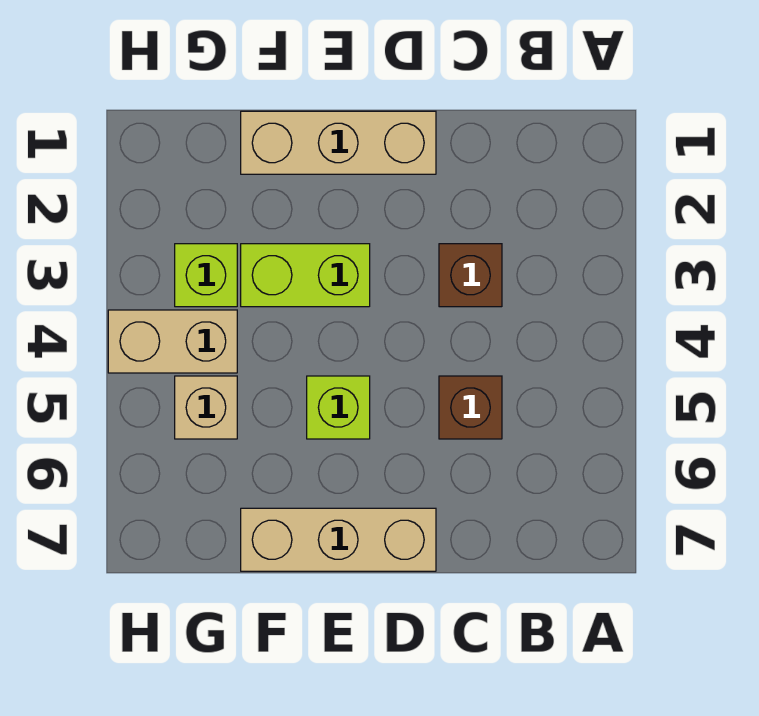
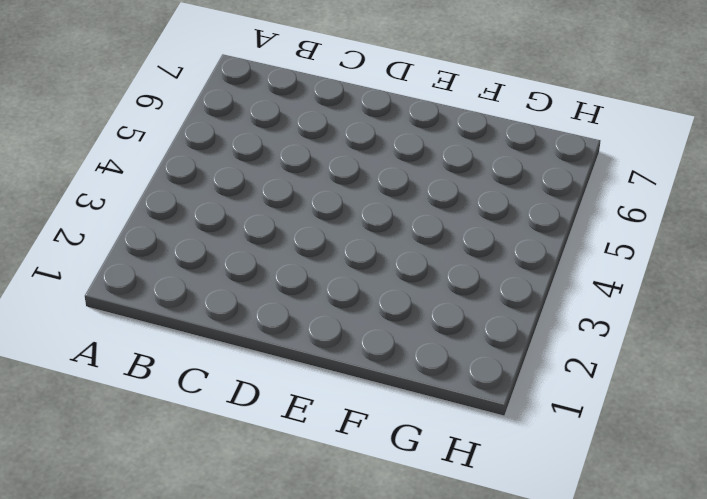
none -> brown 1x1 brick [439,244,502,307]
none -> brown 1x1 brick [439,376,502,439]

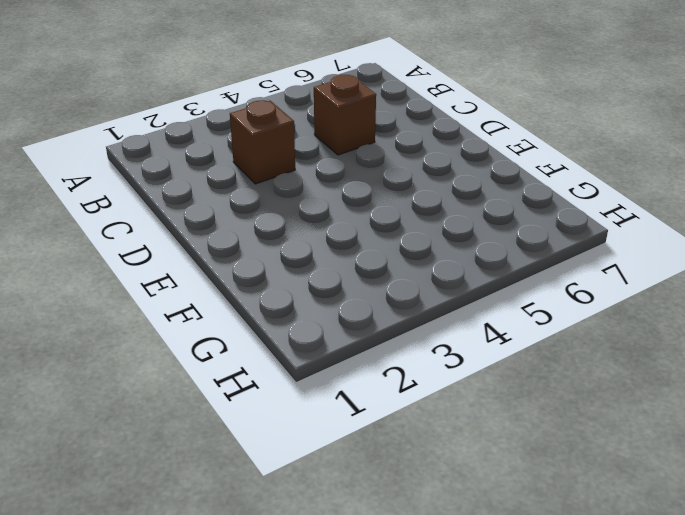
none -> tan 1x3 brick [241,111,436,174]
none -> tan 1x3 brick [241,508,436,571]

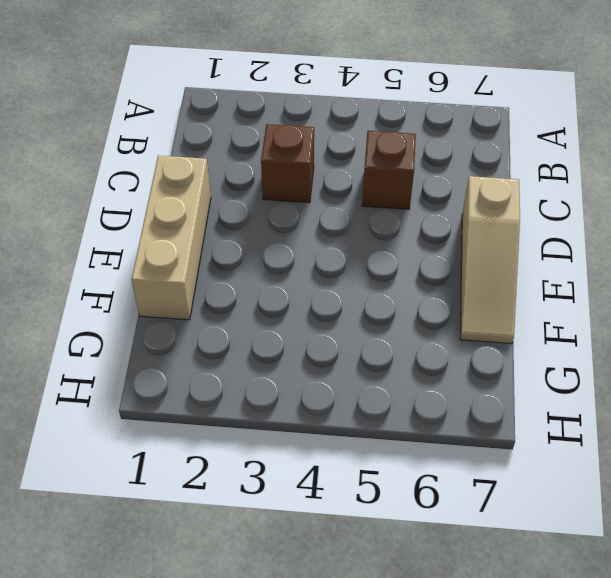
tan 1x3 slope [460,176,520,344] -> tan 1x3 brick [241,508,436,571]
none -> lime 1x2 brick [241,244,370,307]
none -> lime 1x1 brick [307,376,370,439]

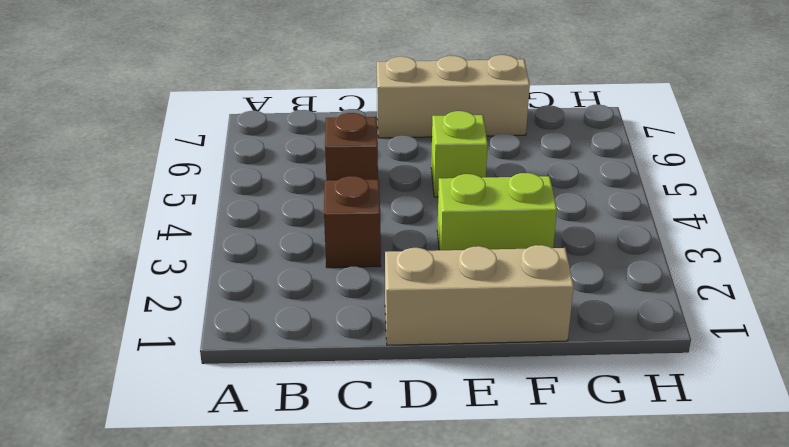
none -> lime 1x1 brick [175,244,237,307]
none -> tan 1x2 brick [108,310,237,373]

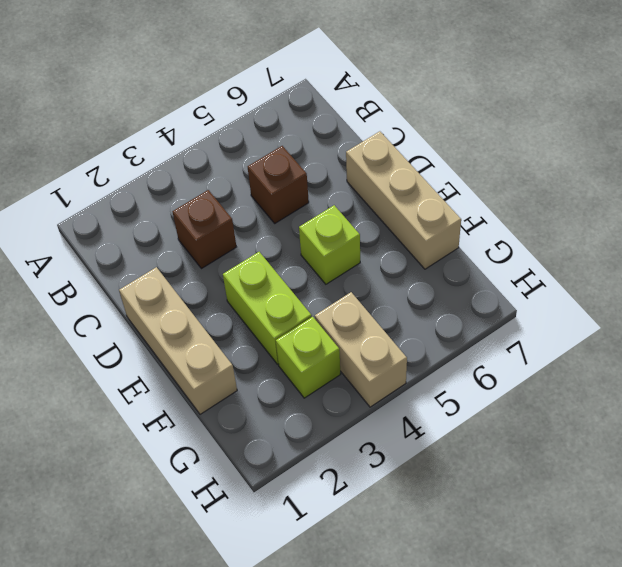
none -> tan 1x1 brick [175,376,237,439]

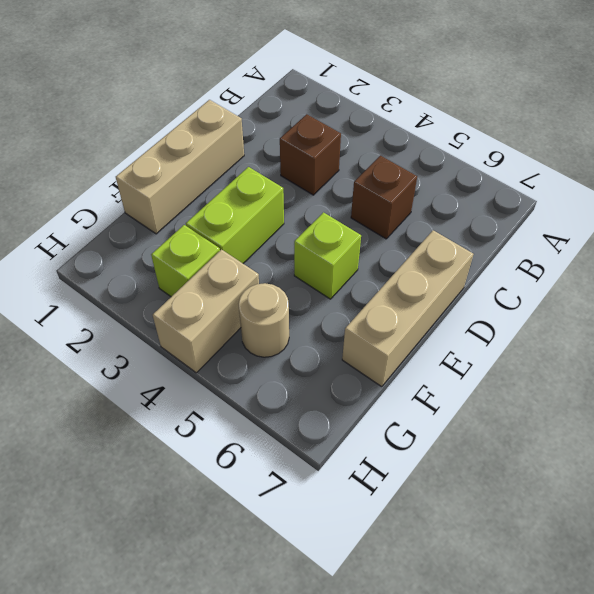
tan 1x1 round brick [238,283,289,357] -> tan 1x1 brick [175,376,237,439]

